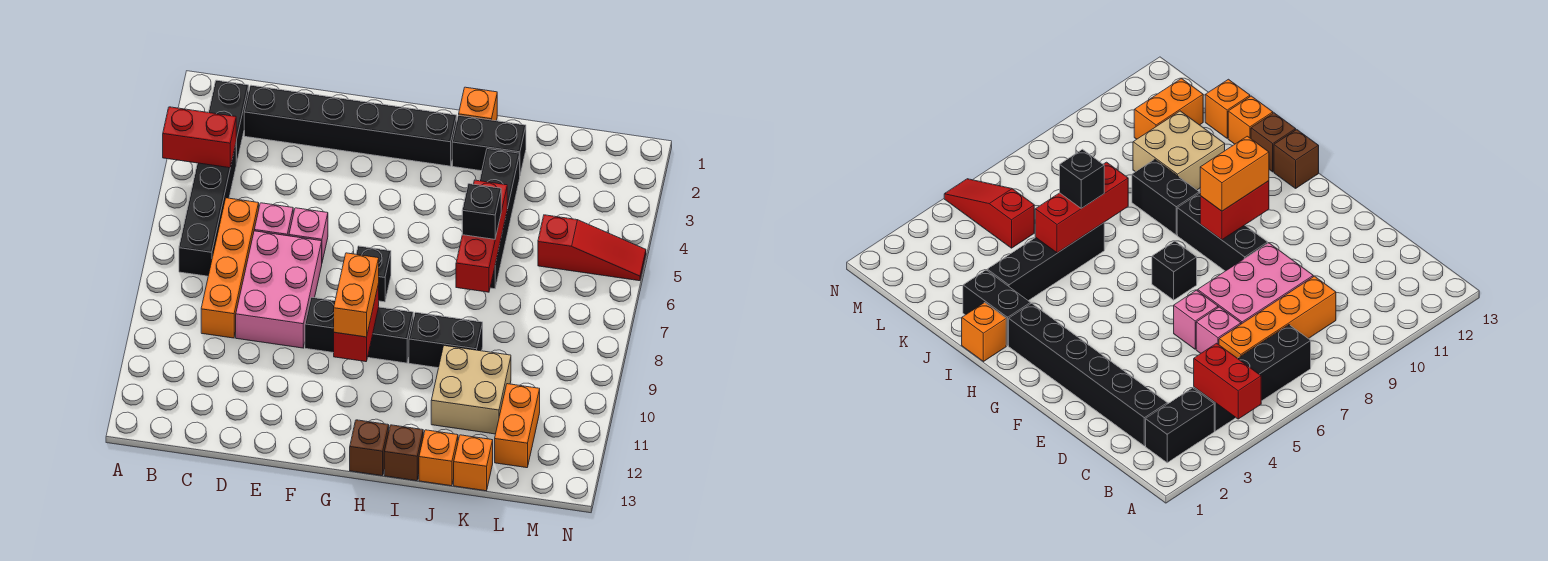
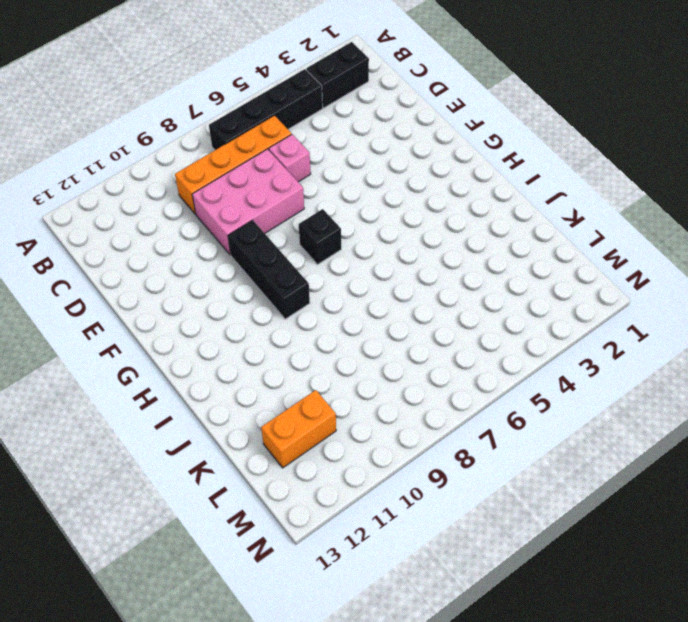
none -> black 1x6 brick [244,85,457,166]
none -> pink 1x1 brick [289,208,328,262]
none -> brown 1x1 brick [350,420,389,476]

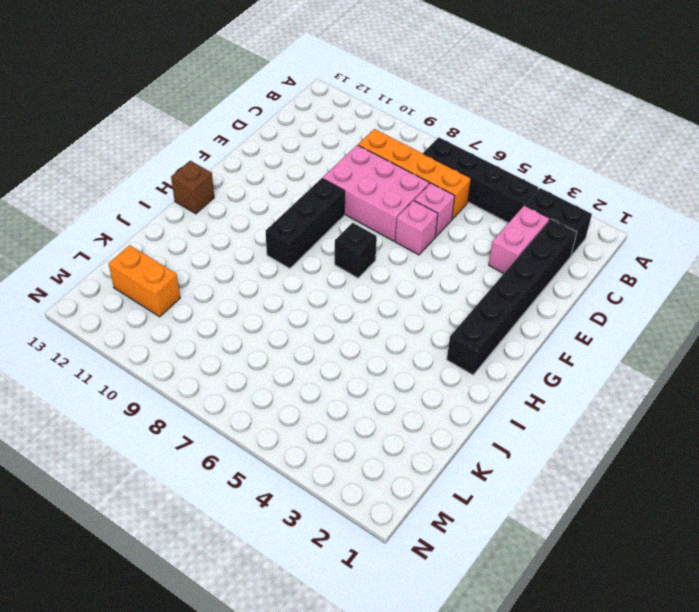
pink 1x2 brick [489,205,550,273] -> none
none -> orange 1x1 brick [459,87,497,121]
none -> black 1x2 brick [452,115,526,174]
none -> black 1x2 brick [409,312,483,368]

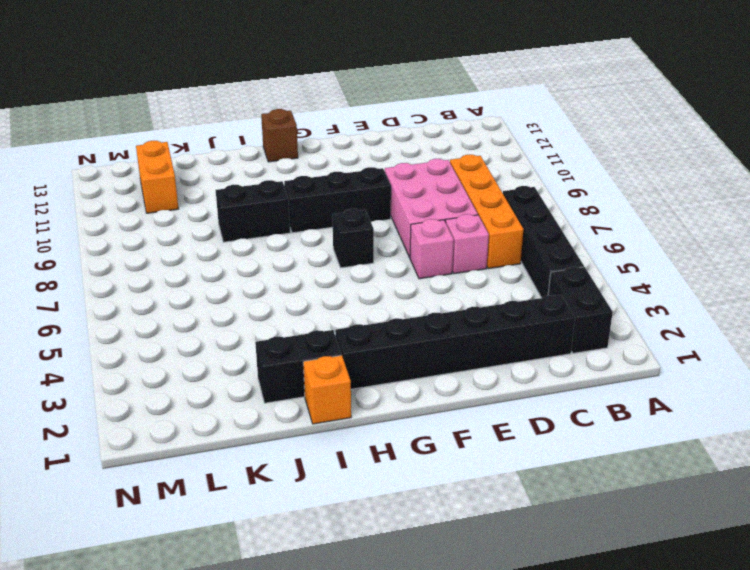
none -> brown 1x1 brick [384,425,423,481]
none -> black 1x4 brick [480,149,520,289]
none -> tan 2x2 brick [431,346,511,434]

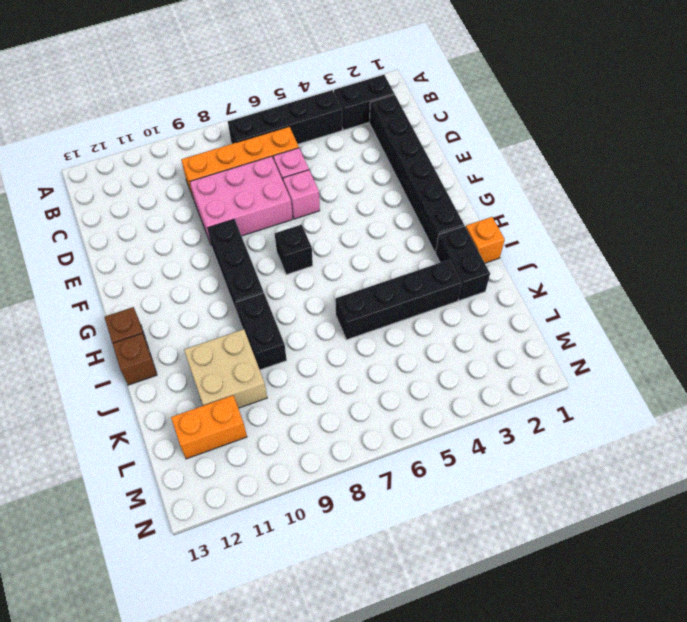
none -> orange 1x1 brick [419,430,458,486]
none -> orange 1x1 brick [454,435,493,491]
none -> red 1x3 slope [538,215,646,281]

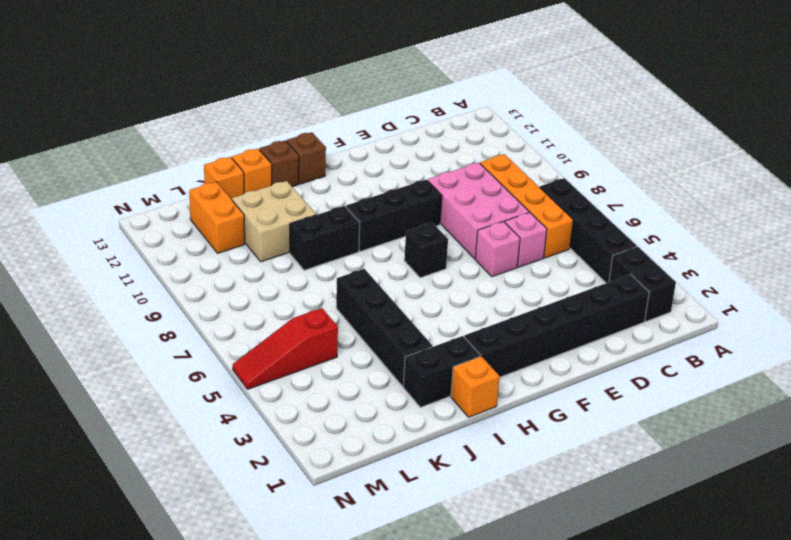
none -> red 1x2 brick [163,107,236,168]
none -> red 1x2 brick [334,284,379,362]
none -> red 1x3 brick [456,180,507,292]

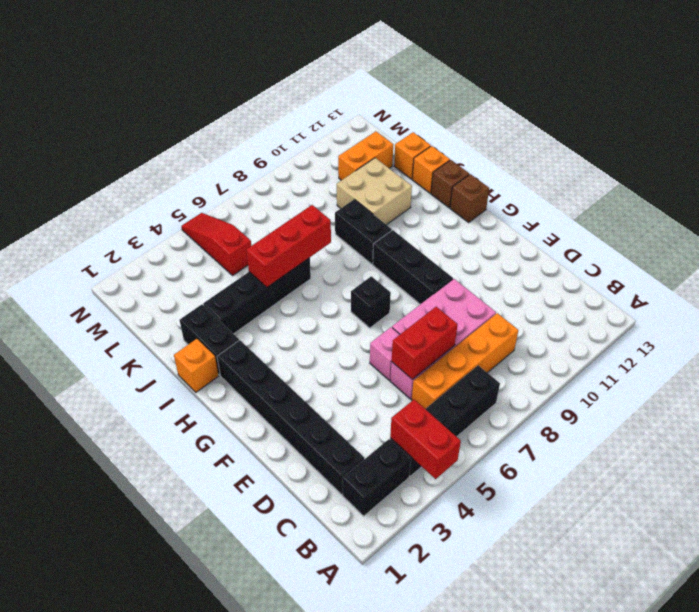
red 1x2 brick [392,307,458,379] -> red 1x2 brick moved to [334,284,379,362]
none -> orange 1x2 brick [334,253,379,337]
none -> black 1x1 brick [462,184,501,239]

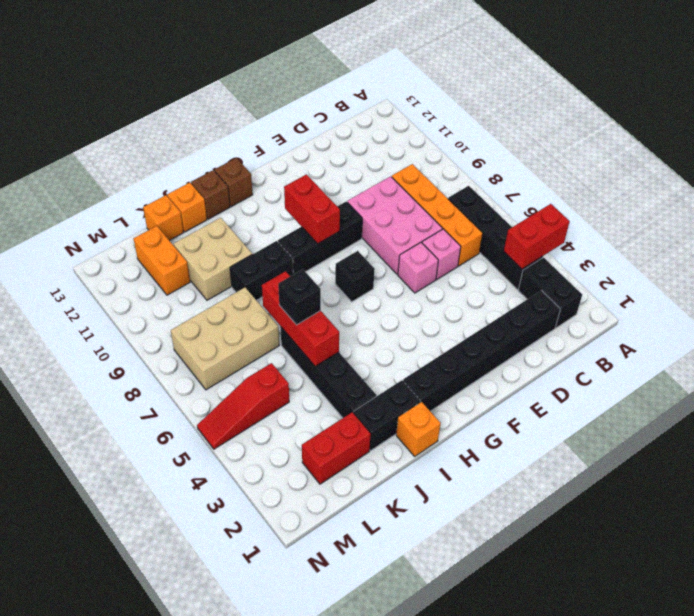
red 1x2 brick [302,412,371,484] -> none
tan 2x3 brick [171,288,279,390] -> none
none -> orange 1x2 brick [334,253,379,337]

